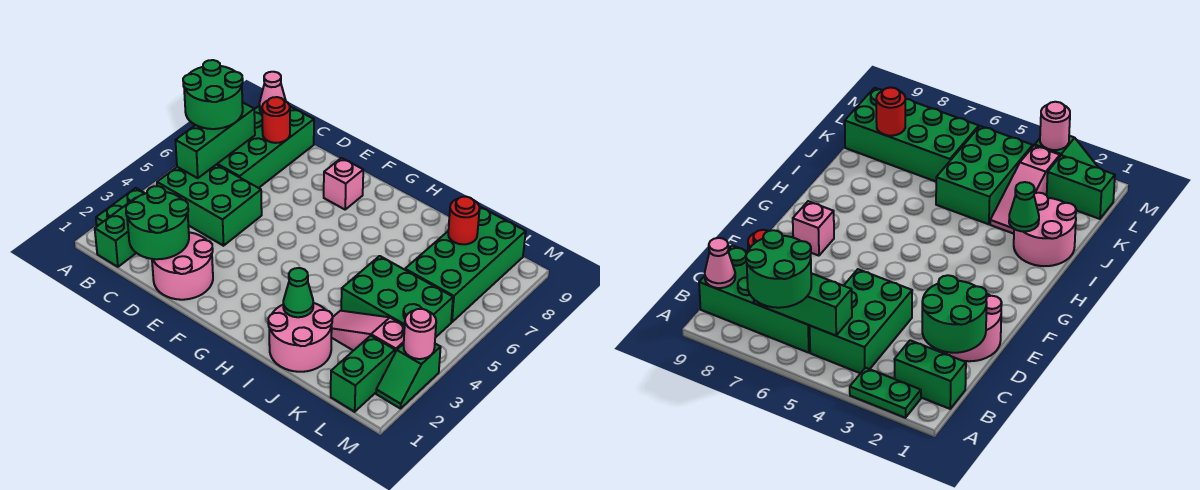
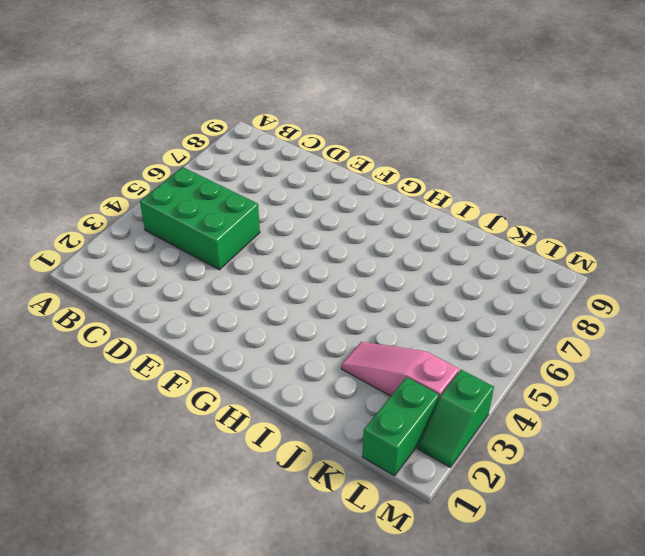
none -> green 1x2 plate [96,188,145,226]
none -> green 1x2 brick [95,198,136,267]
none -> green 2x4 brick [216,106,314,188]

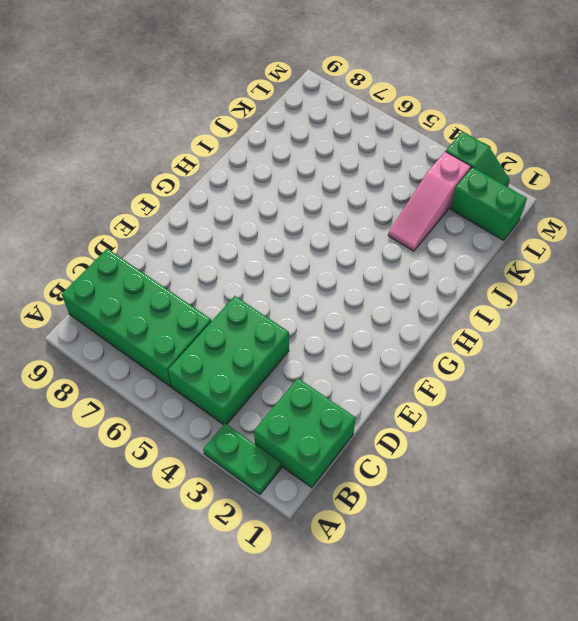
green 2x2 brick [254,378,356,488] -> green 1x2 brick [95,198,136,267]
none -> pink 2x2 round brick [152,232,213,300]
none -> pink 1x1 brick [324,158,363,209]
none -> pink 2x2 round brick [268,303,333,372]

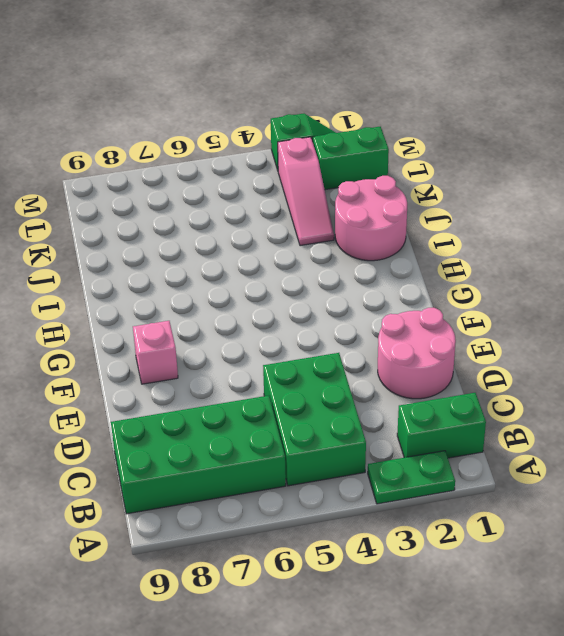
none -> green 2x3 brick [341,256,453,338]
none -> green 2x4 brick [405,206,526,322]
none -> green 1x3 brick [175,102,255,178]

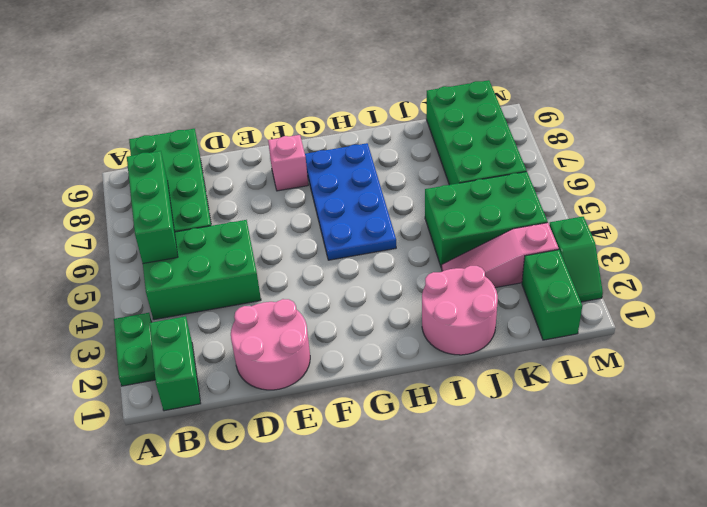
blue 2x4 plate [305,143,396,260] -> none
none -> pink 1x1 cone [259,72,286,113]
none -> green 2x2 round brick [126,186,189,259]
none -> red 1x1 round brick [262,97,290,143]

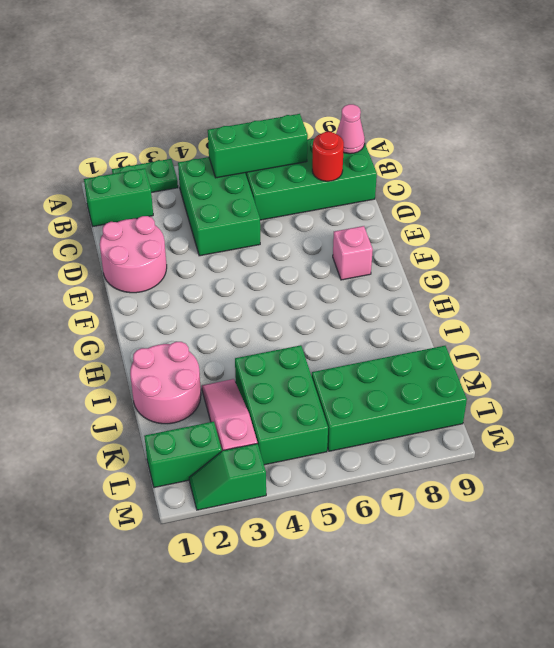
none -> green 2x2 round brick [126,186,189,259]
none -> green 1x1 cone [283,268,313,317]
none -> red 1x1 round brick [448,197,480,244]

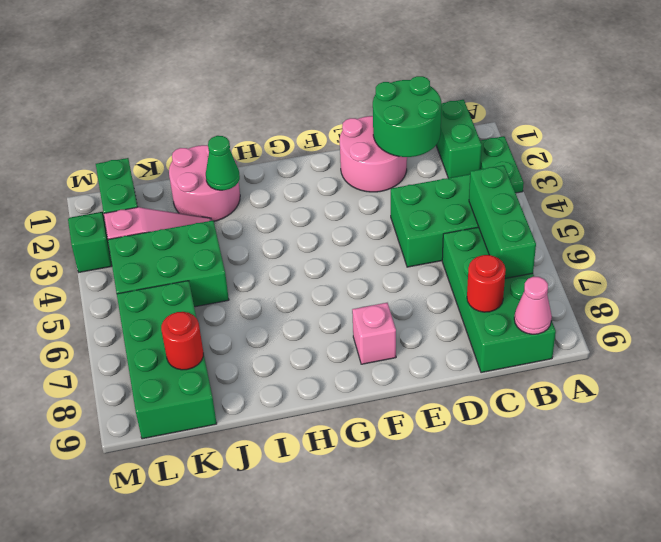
none -> pink 1x1 round brick [404,309,436,359]
none -> green 2x2 round brick [183,60,243,129]

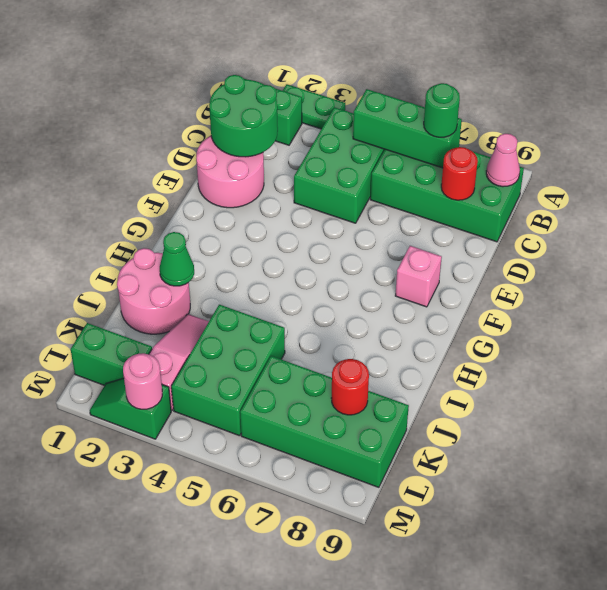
green 1x1 round brick [424,83,460,137] -> green 2x2 round brick [183,60,243,129]

